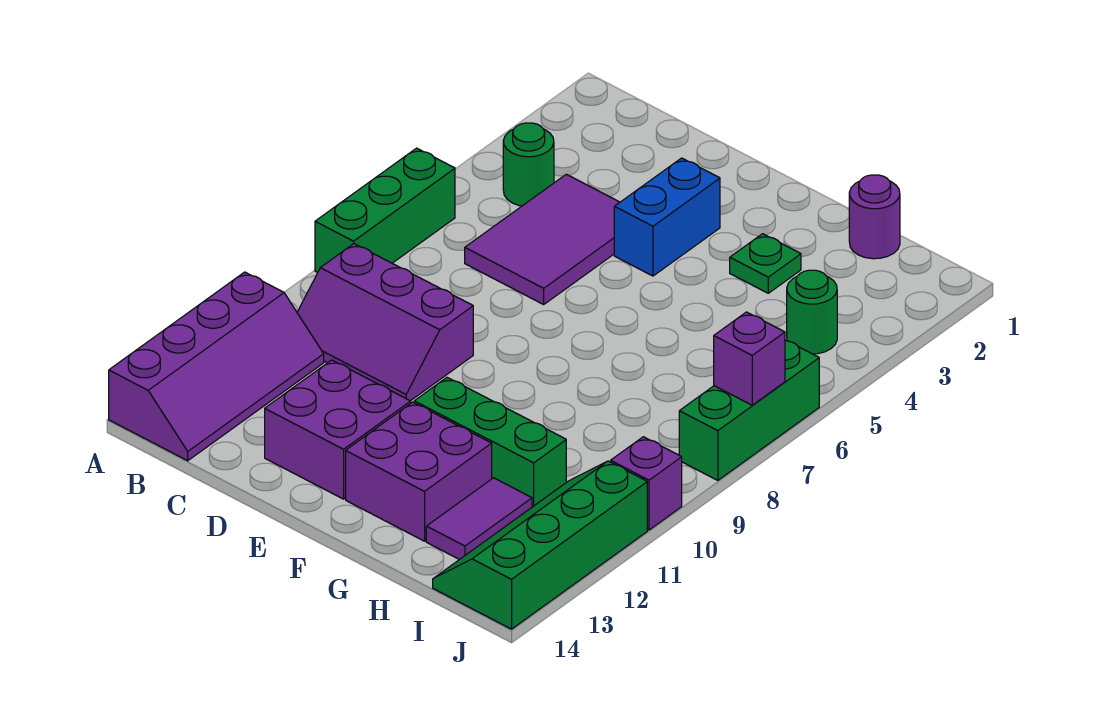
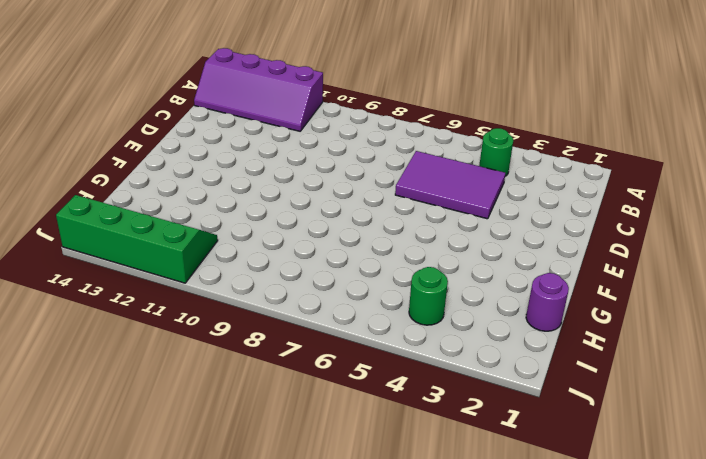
none -> green 1x3 brick [315,148,455,272]
none -> purple 2x3 slope [297,244,473,401]
none -> purple 2x2 brick [265,360,411,499]

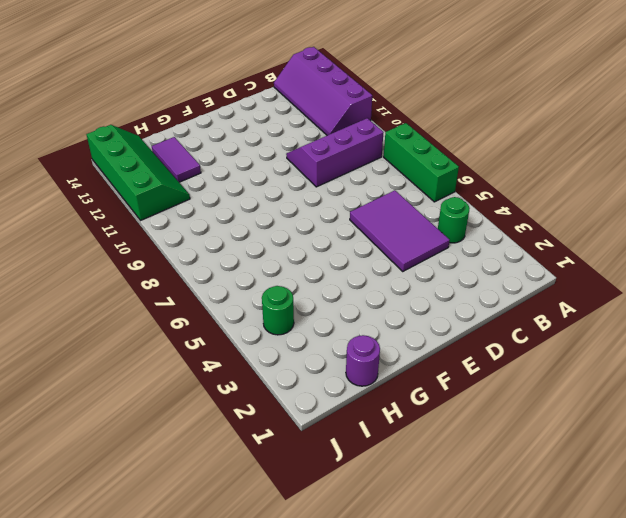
none -> purple 2x2 brick [265,360,411,499]
none -> blue 1x2 brick [614,158,720,276]
none -> green 1x3 brick [414,378,566,507]

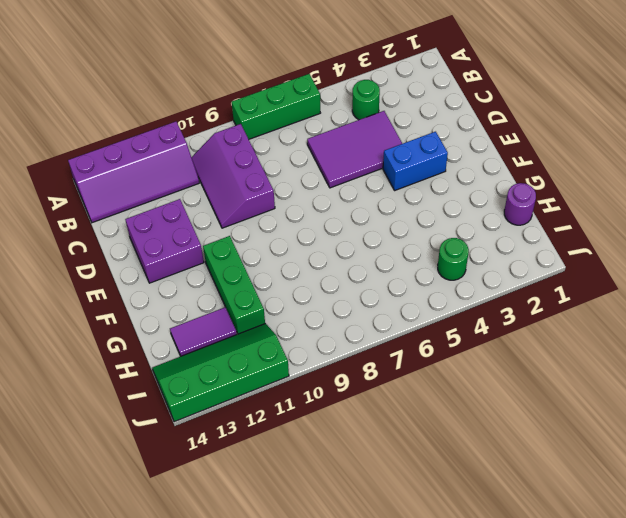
none -> purple 2x2 brick [346,402,492,541]
none -> green 1x1 plate [730,234,801,293]
none -> green 1x3 brick [679,340,819,480]

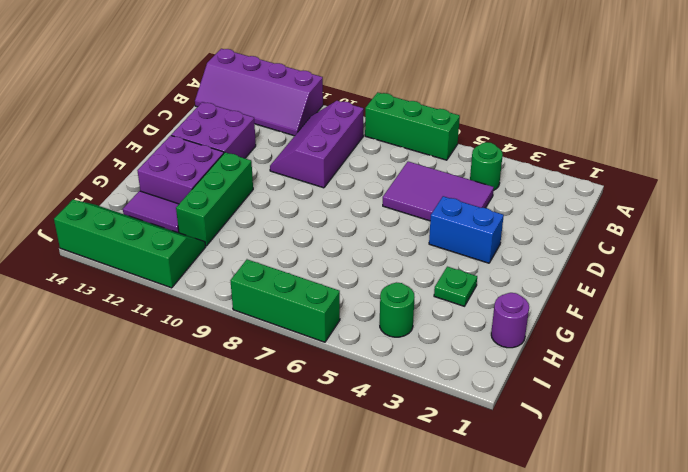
none -> purple 1x1 brick [611,437,682,530]
none -> purple 1x1 brick [714,312,785,405]

